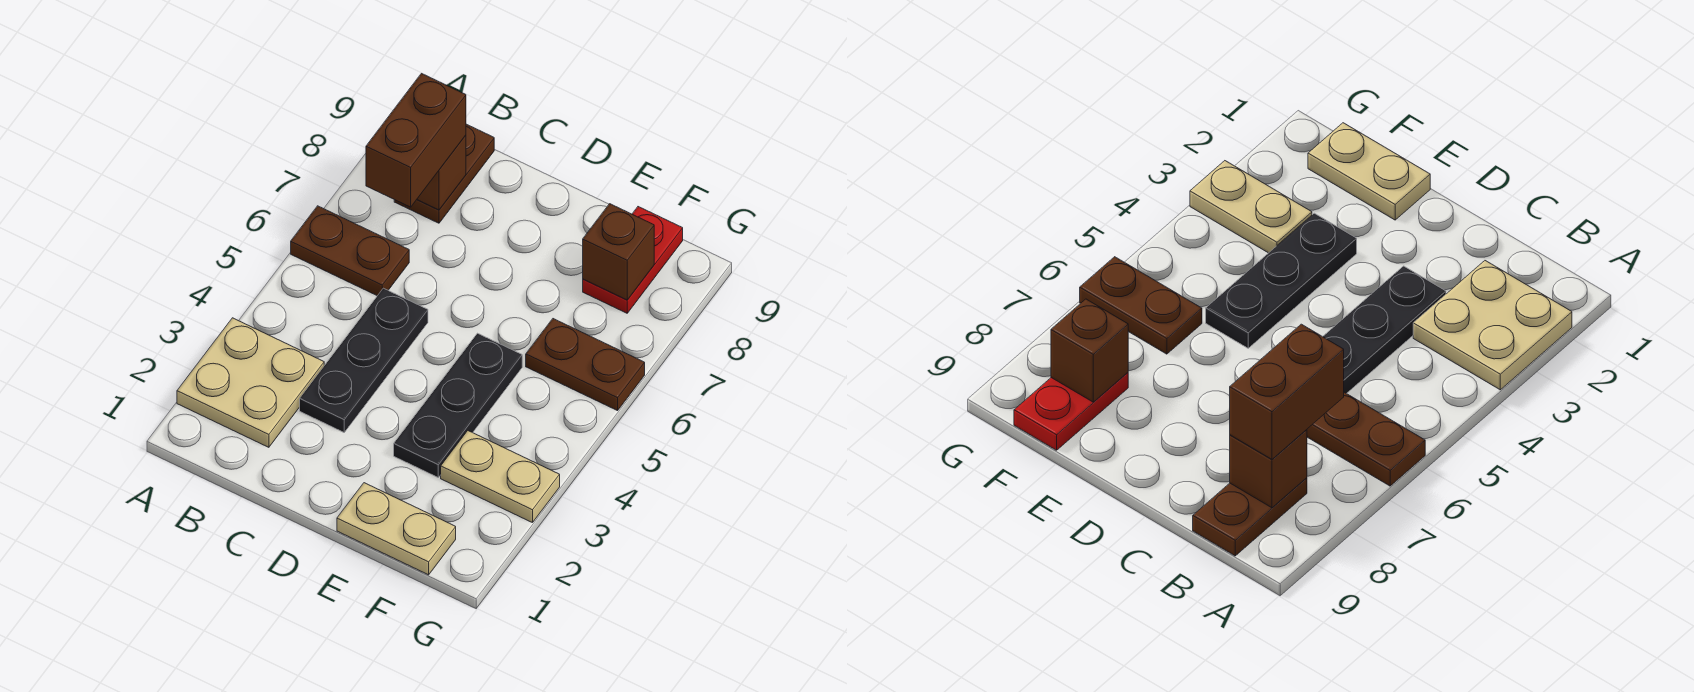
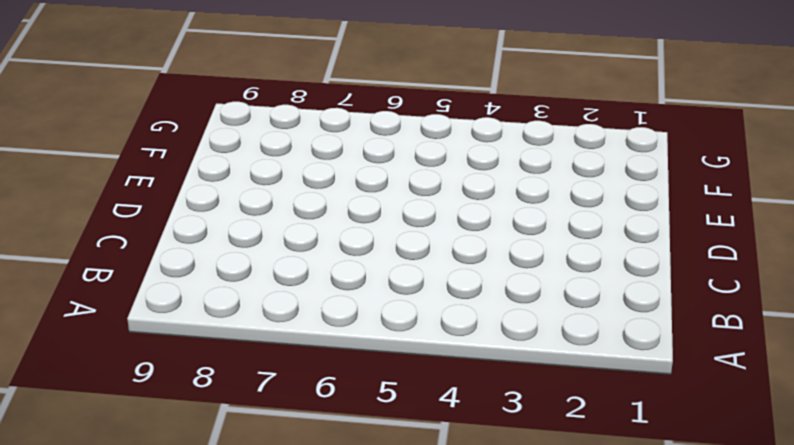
none -> tan 2x2 plate [177,318,324,447]
none -> brown 1x2 plate [291,206,409,296]
none -> brown 1x2 plate [394,124,494,223]

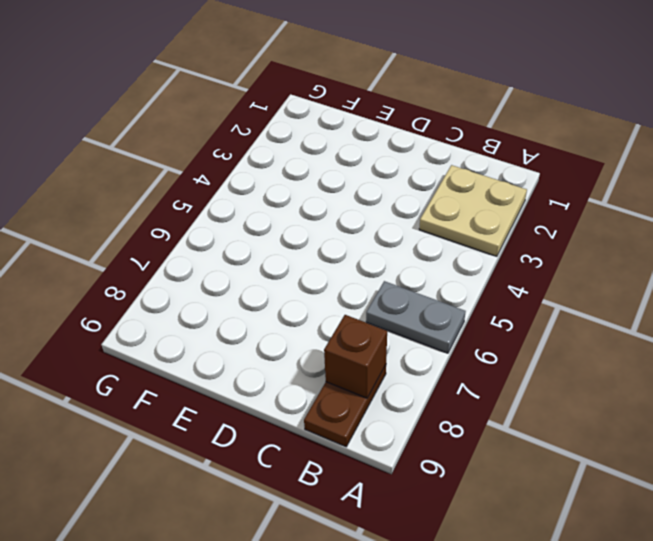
grey 1x2 plate [366,281,466,353] -> brown 1x2 plate [291,206,409,296]
none -> black 1x3 plate [300,288,428,432]
none -> tan 1x2 plate [337,483,456,575]
none -> black 1x3 plate [394,333,522,477]

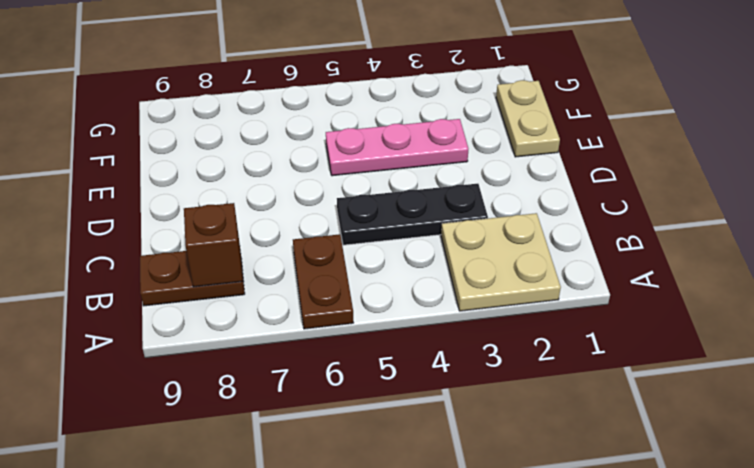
pink 1x3 plate [326,119,468,176] -> black 1x3 plate [394,333,522,477]
none -> tan 1x2 plate [441,431,560,523]
none -> brown 1x2 plate [526,319,645,411]
none -> red 1x2 plate [583,207,683,313]

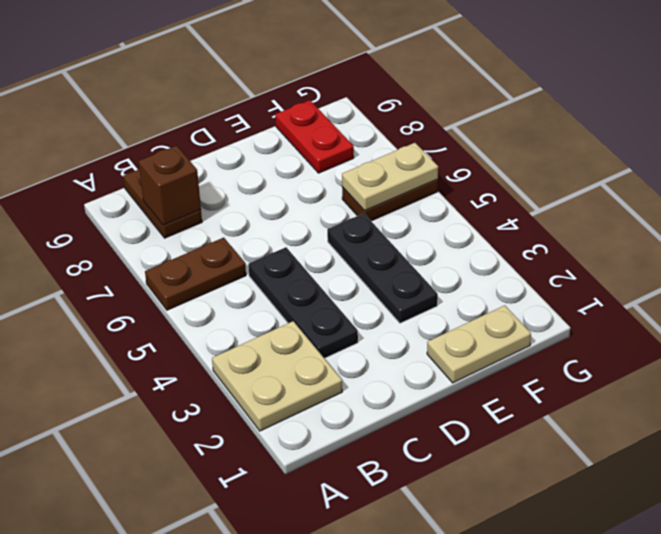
tan 1x2 plate [342,143,438,211] -> tan 1x2 plate moved to [441,431,560,523]
none -> brown 1x1 brick [583,204,654,300]
none -> brown 1x2 brick [366,74,466,207]

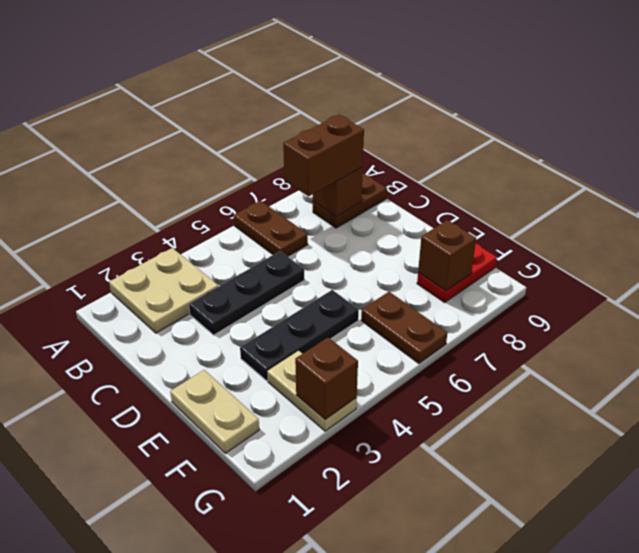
brown 1x1 brick [295,337,358,419] -> none

